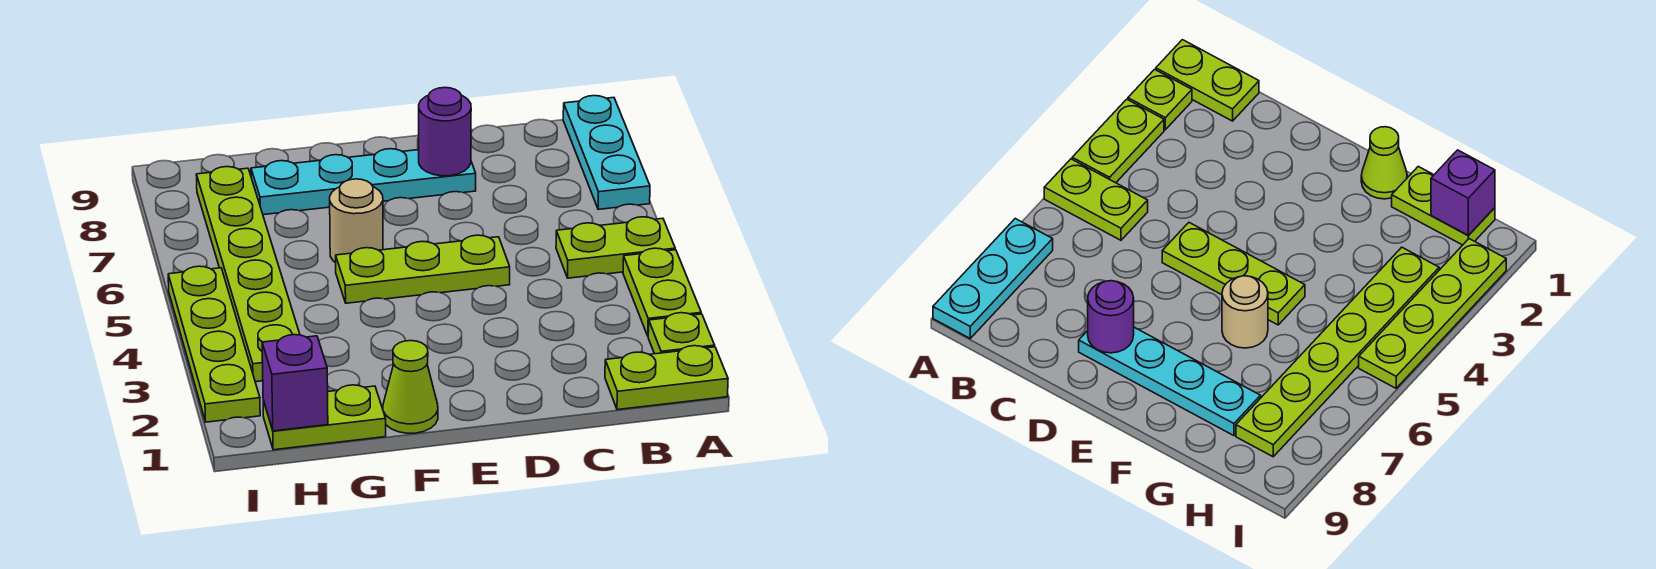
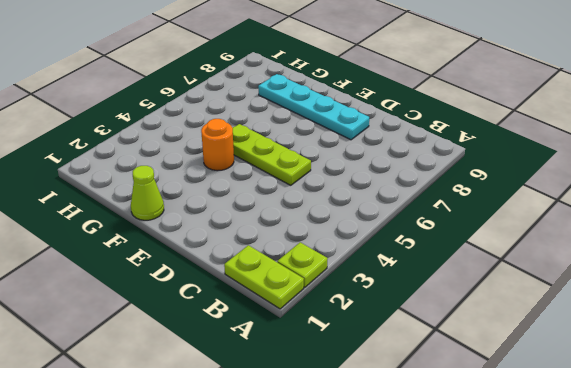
orange 1x1 round brick [201,119,234,171] -> none
none -> lime 1x2 plate [623,248,701,336]
none -> lime 1x2 plate [556,217,675,278]
none -> cyan 1x3 plate [563,96,650,209]

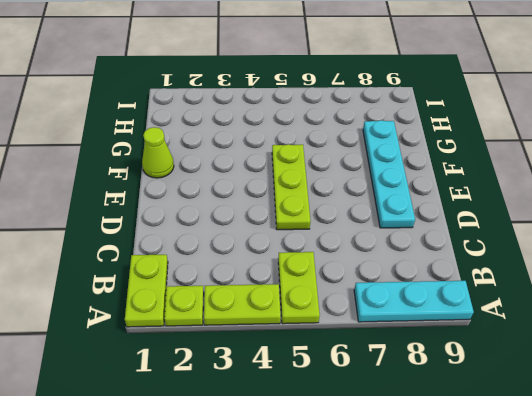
none -> tan 1x1 round brick [330,179,383,263]
none -> lime 1x2 plate [263,385,386,450]
none -> lime 1x6 plate [196,167,300,382]

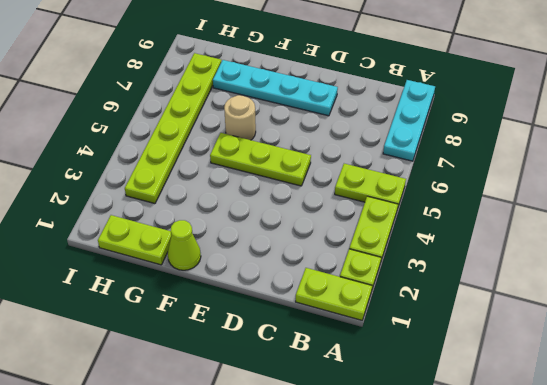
none -> lime 1x4 plate [168,266,260,422]
none -> purple 1x1 round brick [419,87,471,176]
none -> purple 1x1 brick [262,335,328,431]

